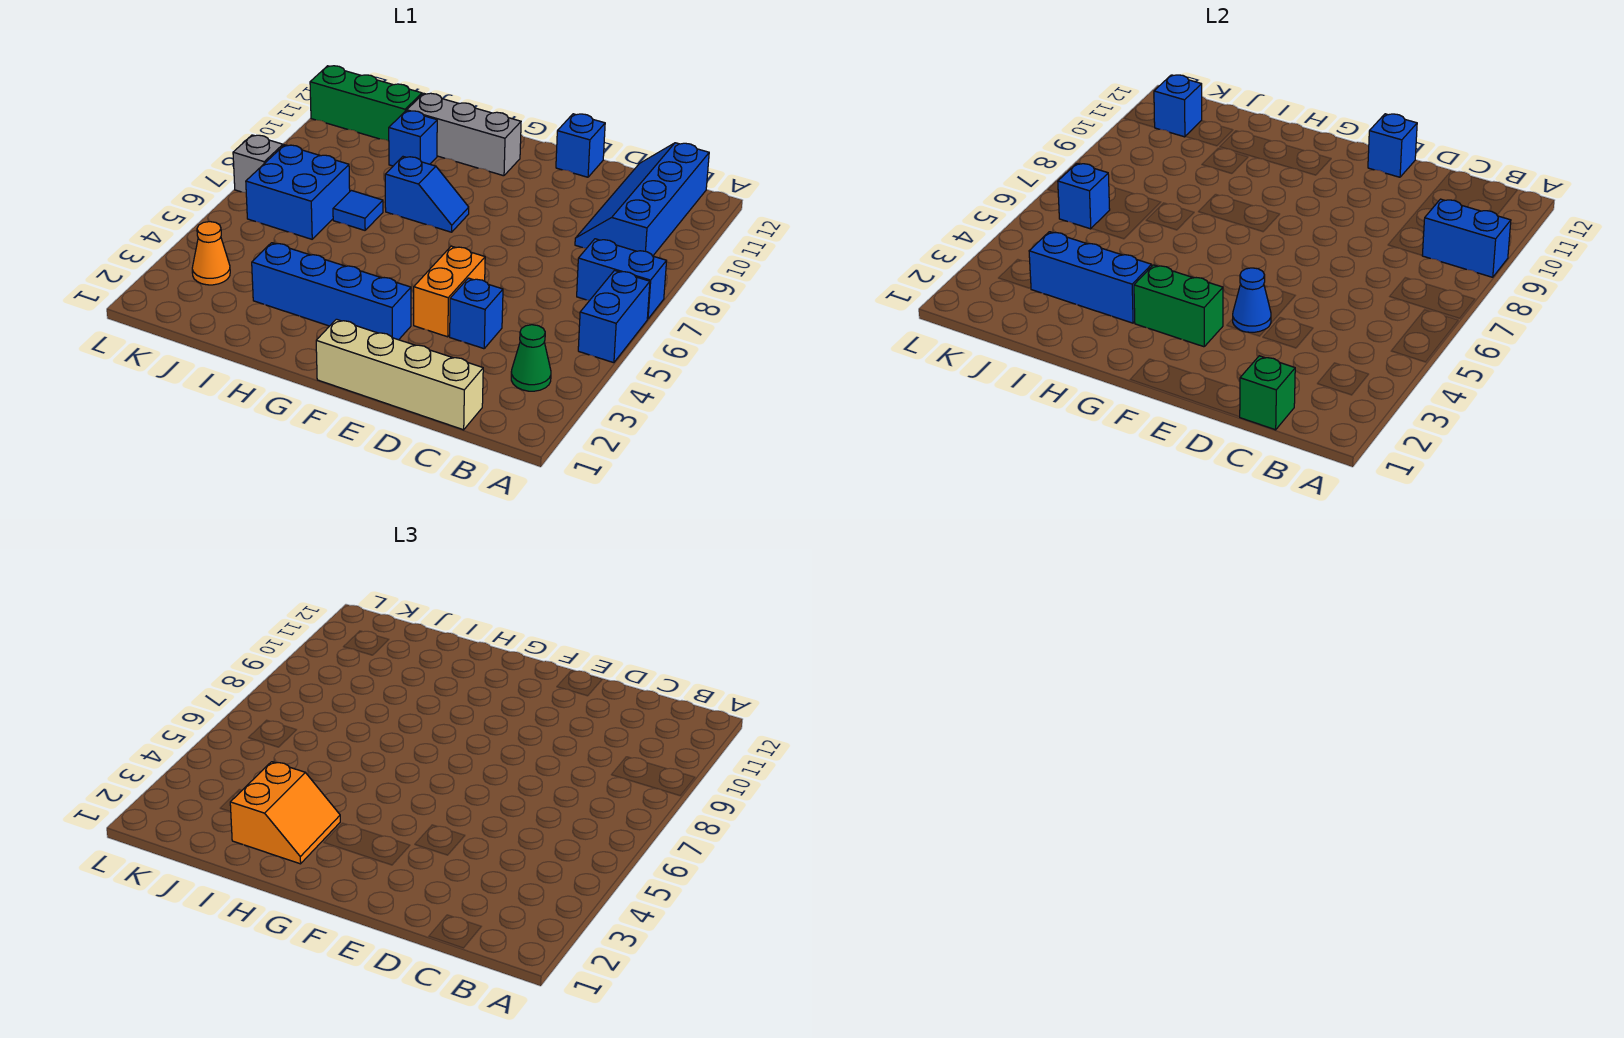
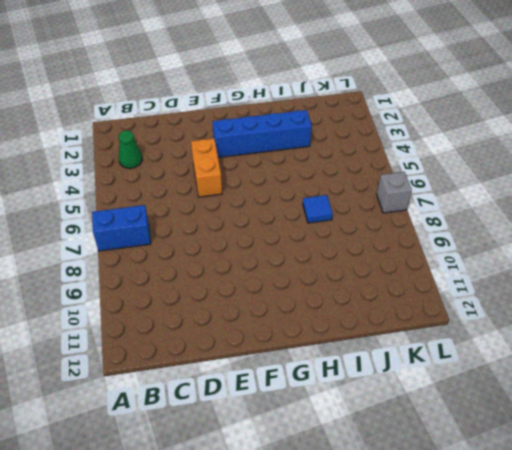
none -> blue 1x2 brick [578,270,650,363]
none -> blue 2x4 slope [575,143,709,256]
none -> tan 1x4 brick [316,319,483,430]

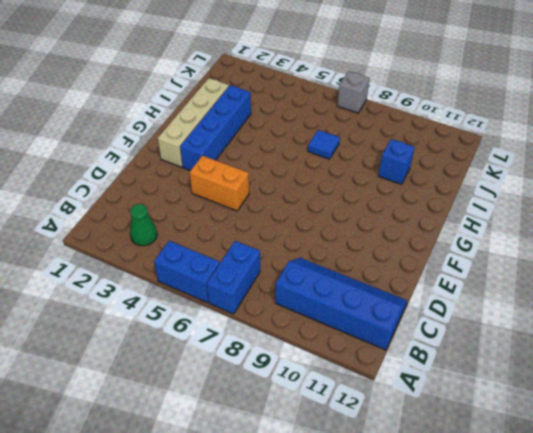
tan 1x4 brick [158,78,229,167] -> tan 1x4 brick moved to [316,319,483,430]
none -> blue 1x1 brick [450,278,503,349]
none -> blue 1x1 brick [556,114,605,177]
none -> blue 1x2 slope [385,157,469,232]

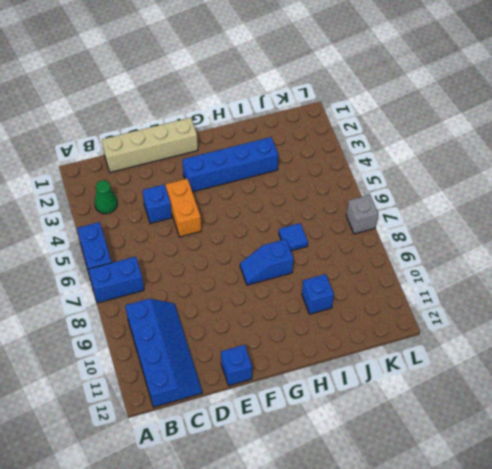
none -> grey 1x3 brick [407,93,521,176]
none -> blue 2x2 brick [246,145,350,239]
none -> green 1x3 brick [310,66,422,141]

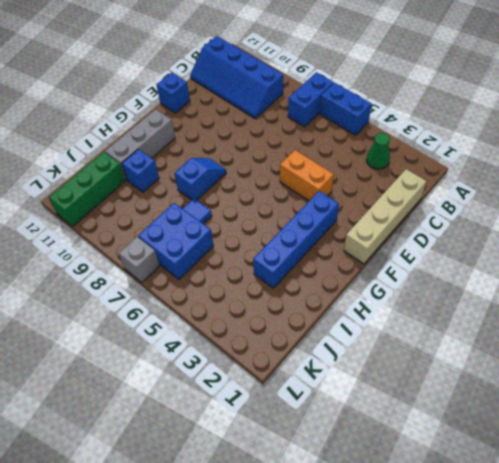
none -> blue 1x1 brick [450,278,503,349]
none -> orange 1x1 cone [192,222,230,285]
none -> blue 1x2 brick [1422,199,1511,277]

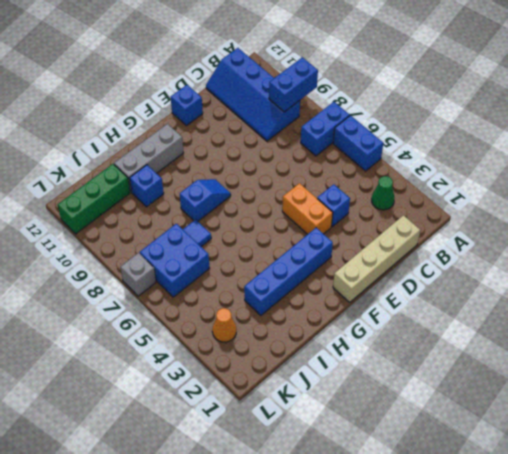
none -> green 1x1 brick [1240,356,1295,430]
none -> blue 1x1 cone [1233,268,1271,332]
none -> blue 1x1 brick [1368,114,1417,177]

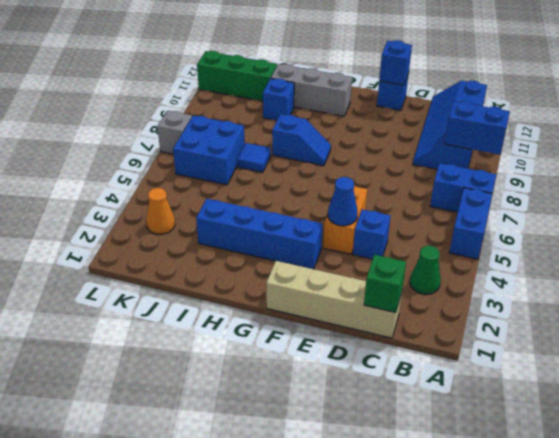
none -> green 1x2 brick [1134,265,1223,347]
none -> blue 1x3 brick [1029,232,1152,323]
none -> blue 1x1 brick [1058,163,1110,229]

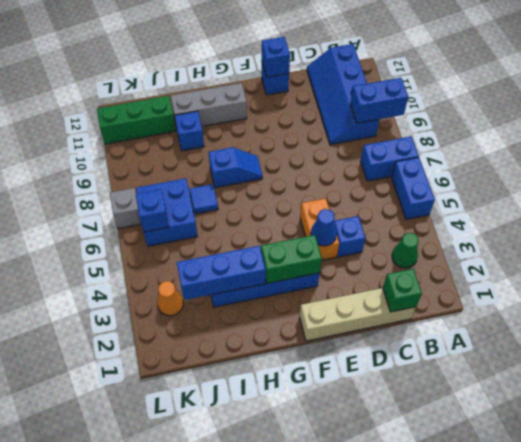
none -> blue 1x1 brick [1154,75,1202,137]
none -> orange 2x2 slope [230,762,340,864]

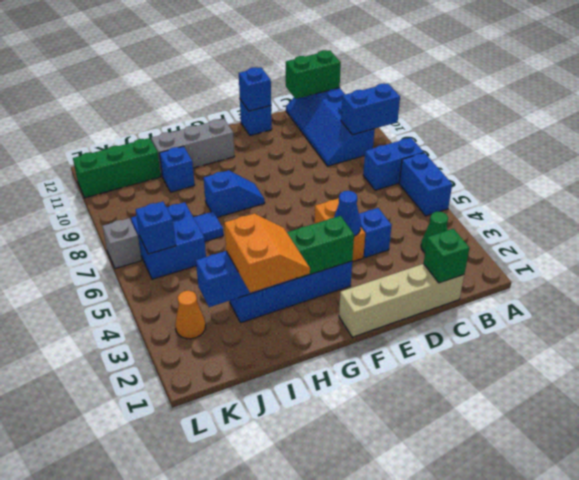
green 1x2 brick [286,50,341,99] -> none
none -> blue 1x1 brick [1154,75,1202,137]

